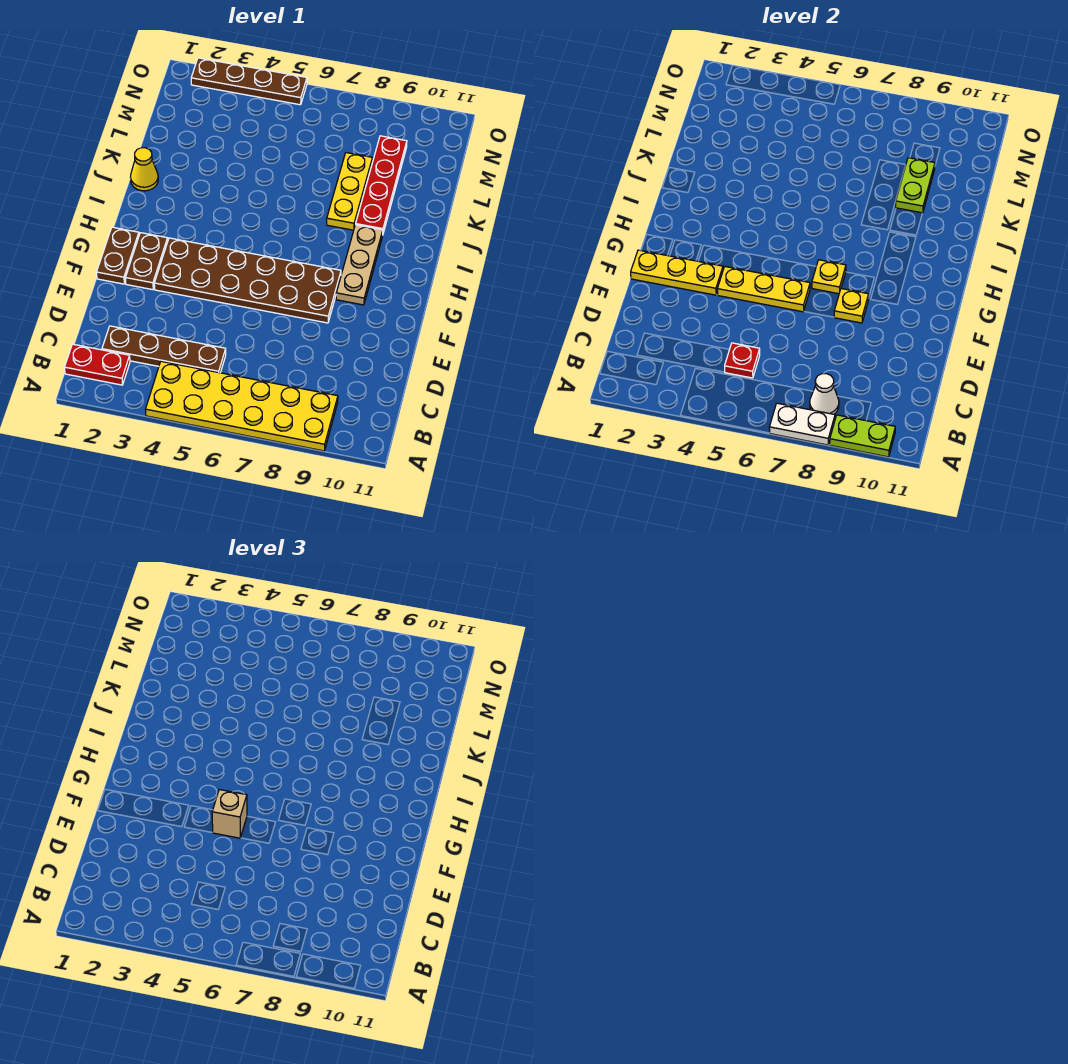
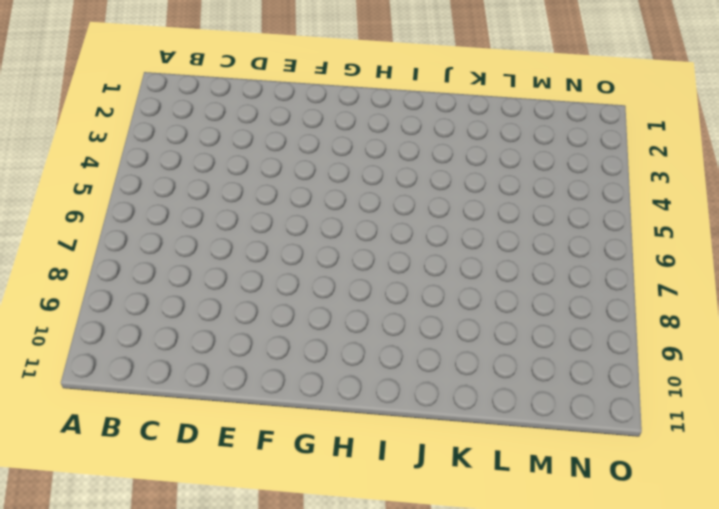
none -> yellow 2x6 plate [146,361,338,451]
none -> red 1x2 plate [65,344,130,385]
none -> brown 1x4 plate [102,326,226,373]

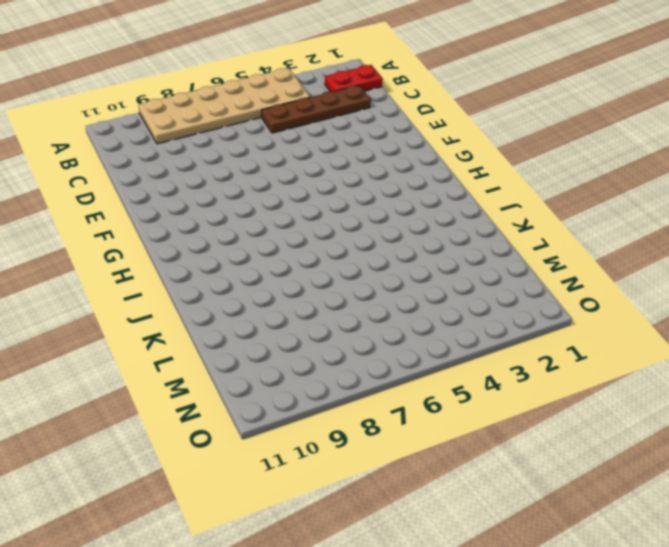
tan 2x6 plate [139,68,310,144] -> yellow 2x6 plate [146,361,338,451]
none -> brown 1x2 plate [97,227,139,284]
none -> brown 1x2 plate [125,233,168,290]
none -> brown 2x6 plate [154,238,341,323]

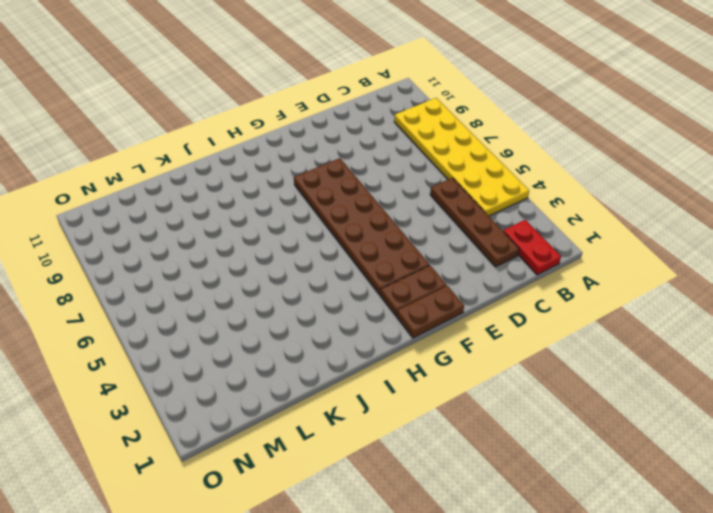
none -> tan 1x3 plate [336,225,383,305]
none -> yellow 1x1 cone [130,148,158,191]
none -> yellow 1x3 plate [327,153,372,230]

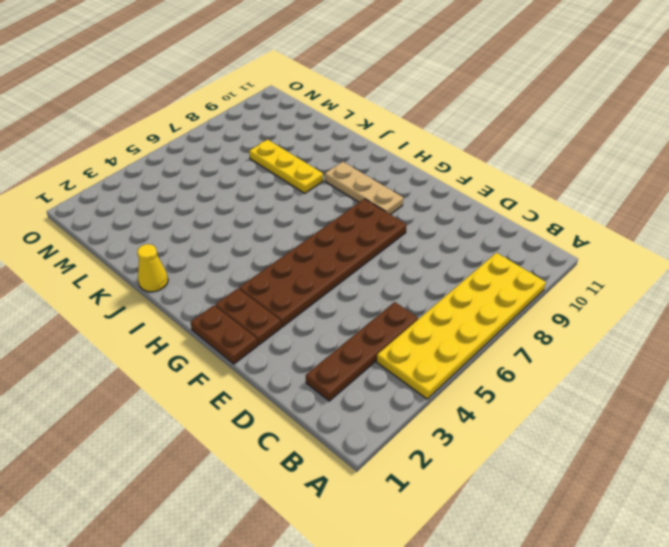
none -> red 1x2 plate [65,344,130,385]
none -> red 1x4 plate [356,136,407,233]
none -> brown 1x4 plate [191,58,307,105]

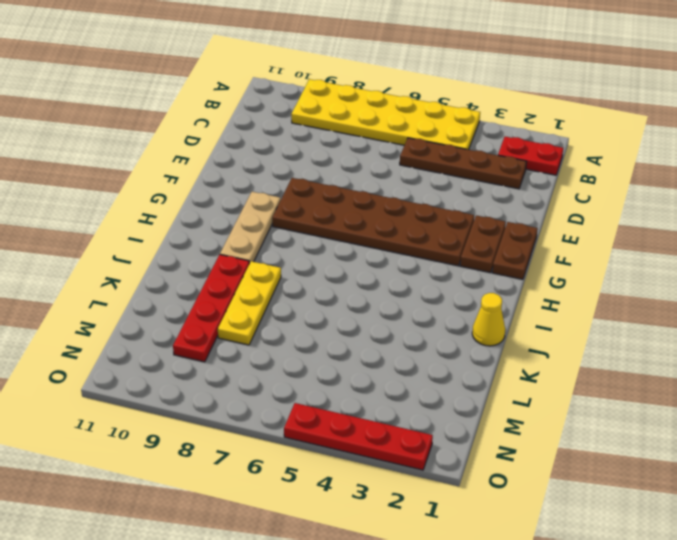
red 1x4 plate [284,403,433,470] -> brown 1x4 plate [191,58,307,105]
none -> white 1x2 plate [769,403,835,445]
none -> lime 1x2 plate [830,415,895,457]
none -> white 1x1 cone [810,374,839,414]

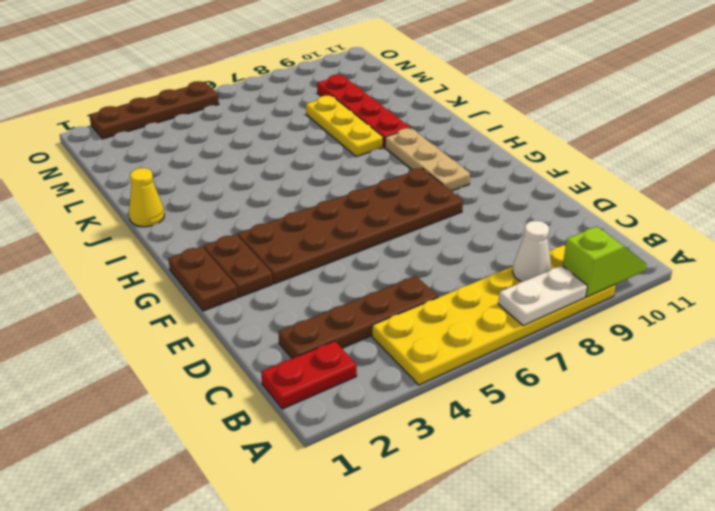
lime 1x2 slope [563,226,647,297] -> lime 1x2 plate [830,415,895,457]
none -> red 1x1 plate [725,343,760,378]
none -> yellow 1x3 plate [631,250,723,295]
none -> yellow 1x3 plate [717,267,810,312]

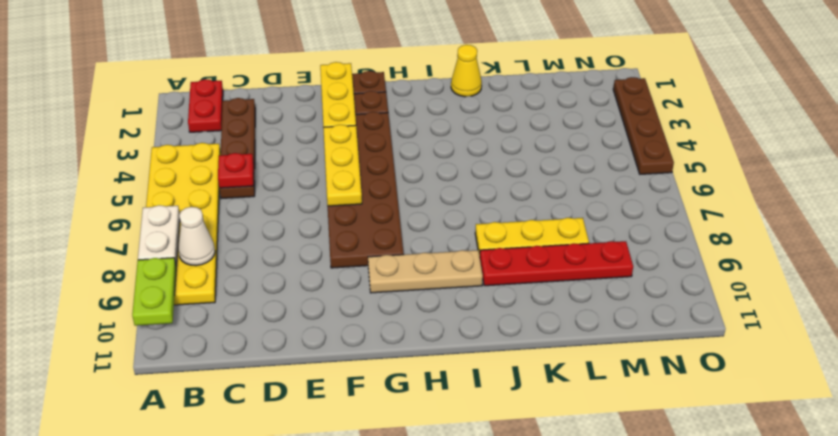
none -> yellow 1x1 plate [834,289,869,323]
none -> yellow 1x1 plate [812,260,846,294]
none -> lime 1x2 plate [896,158,935,213]

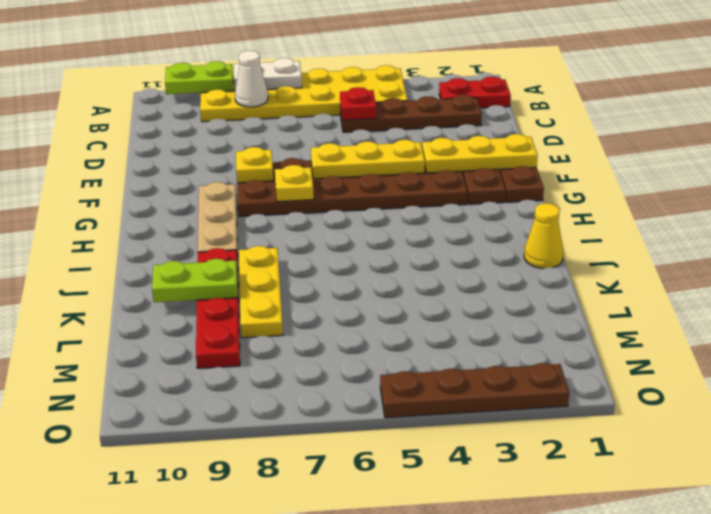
lime 1x2 plate [152,259,238,302] -> lime 1x2 plate turned to [896,158,935,213]
none -> tan 1x1 brick [212,790,247,838]

